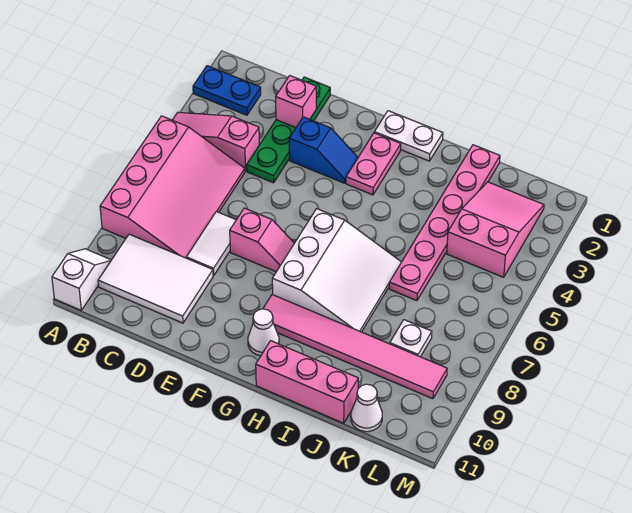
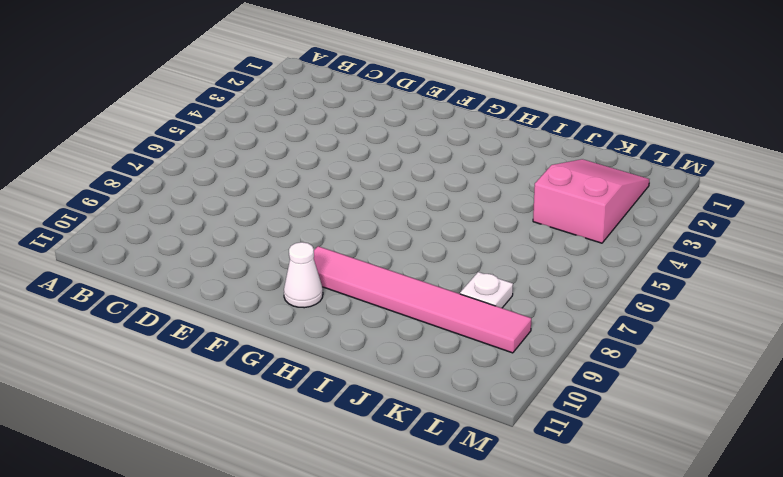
none -> blue 1x2 plate [193,66,261,115]
none -> pink 1x3 slope [173,112,259,171]
none -> pink 3x4 slope [100,116,245,258]

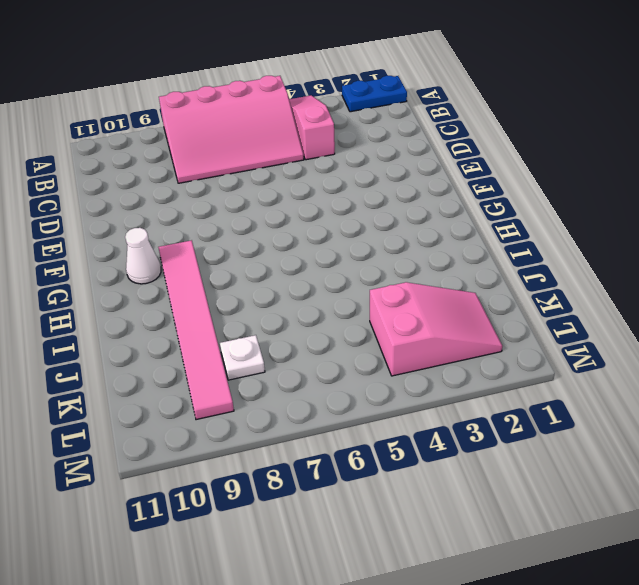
blue 1x2 plate [342,76,407,112] -> blue 1x2 plate turned to [193,66,261,115]
none -> white 1x2 slope [52,249,111,310]
none -> white 2x3 tile [98,234,213,323]
none -> green 1x4 plate [247,77,330,183]

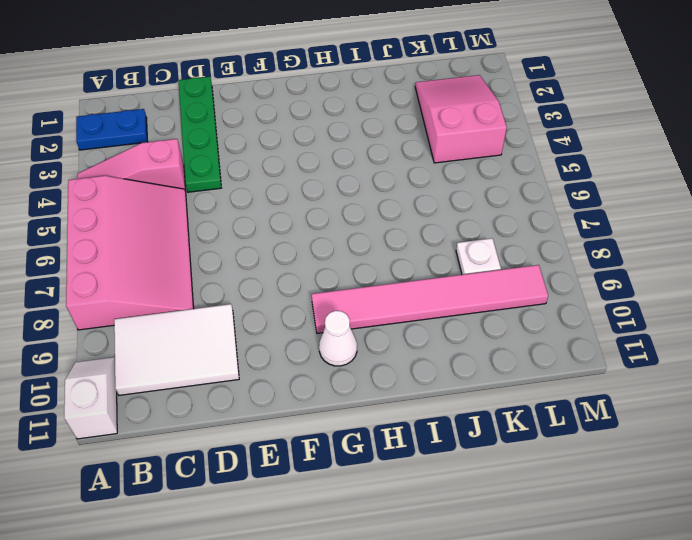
none -> white 1x2 tile [186,211,236,275]
none -> blue 1x2 slope [289,117,358,183]
none -> pink 1x2 slope [230,208,294,272]

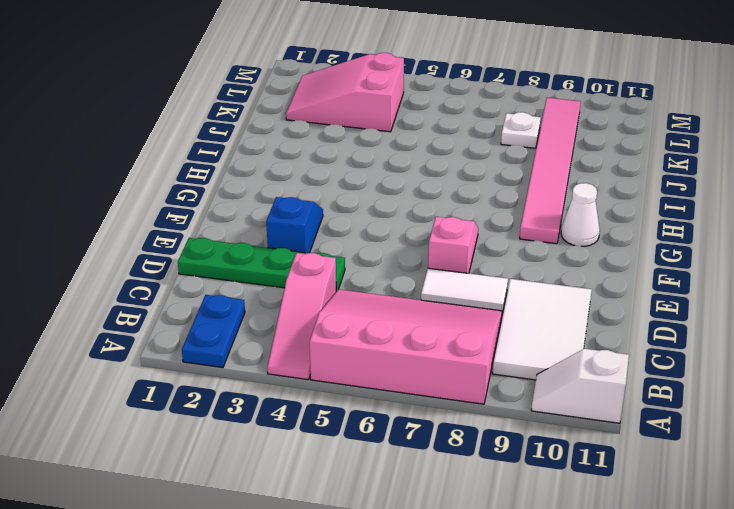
none -> white 1x2 plate [374,111,443,161]
none -> pink 1x2 plate [346,133,401,195]
none -> white 3x3 slope [272,209,401,332]

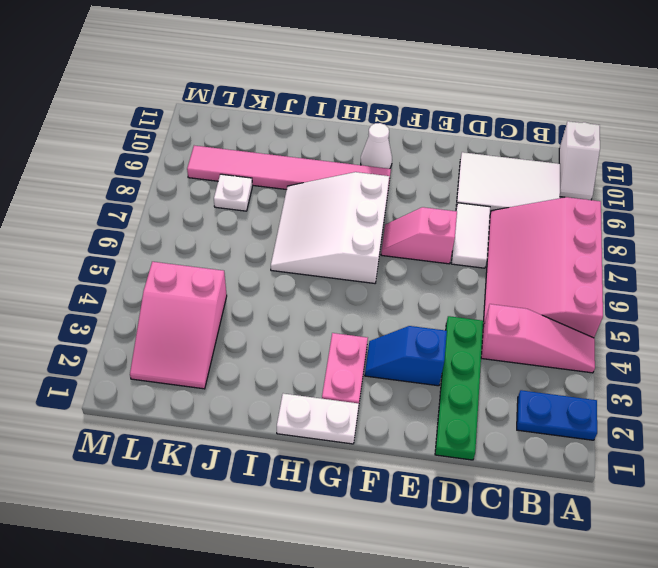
none -> pink 1x3 brick [256,341,358,423]
none -> pink 1x6 plate [389,145,500,301]
none -> white 1x1 cone [351,384,382,432]

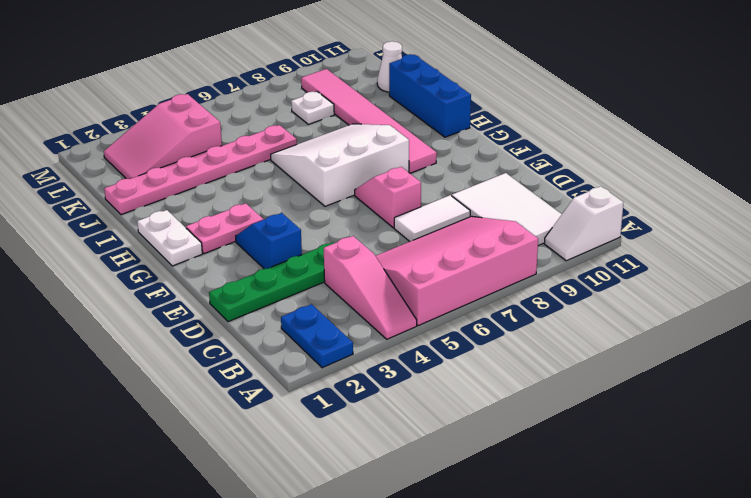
blue 1x3 brick [389,54,471,137] -> pink 1x3 brick [256,341,358,423]
none -> white 1x1 cone [248,309,279,356]
none -> pink 1x1 brick [276,76,316,128]

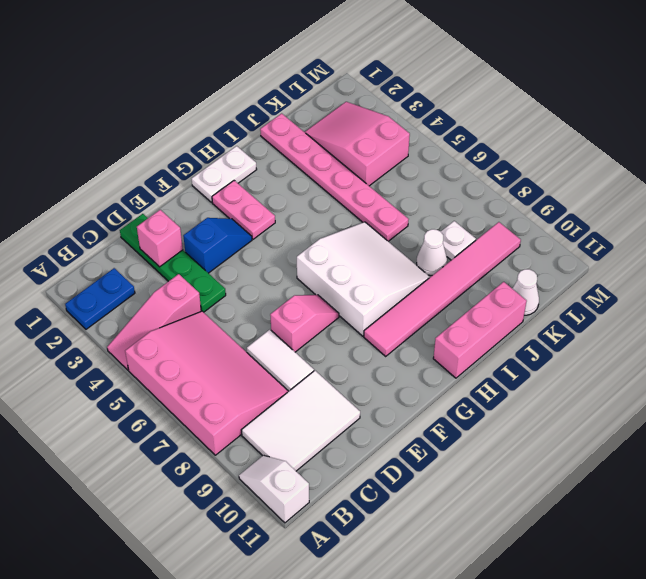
white 1x1 cone [417,229,447,275] -> white 1x1 cone moved to [248,309,279,356]

